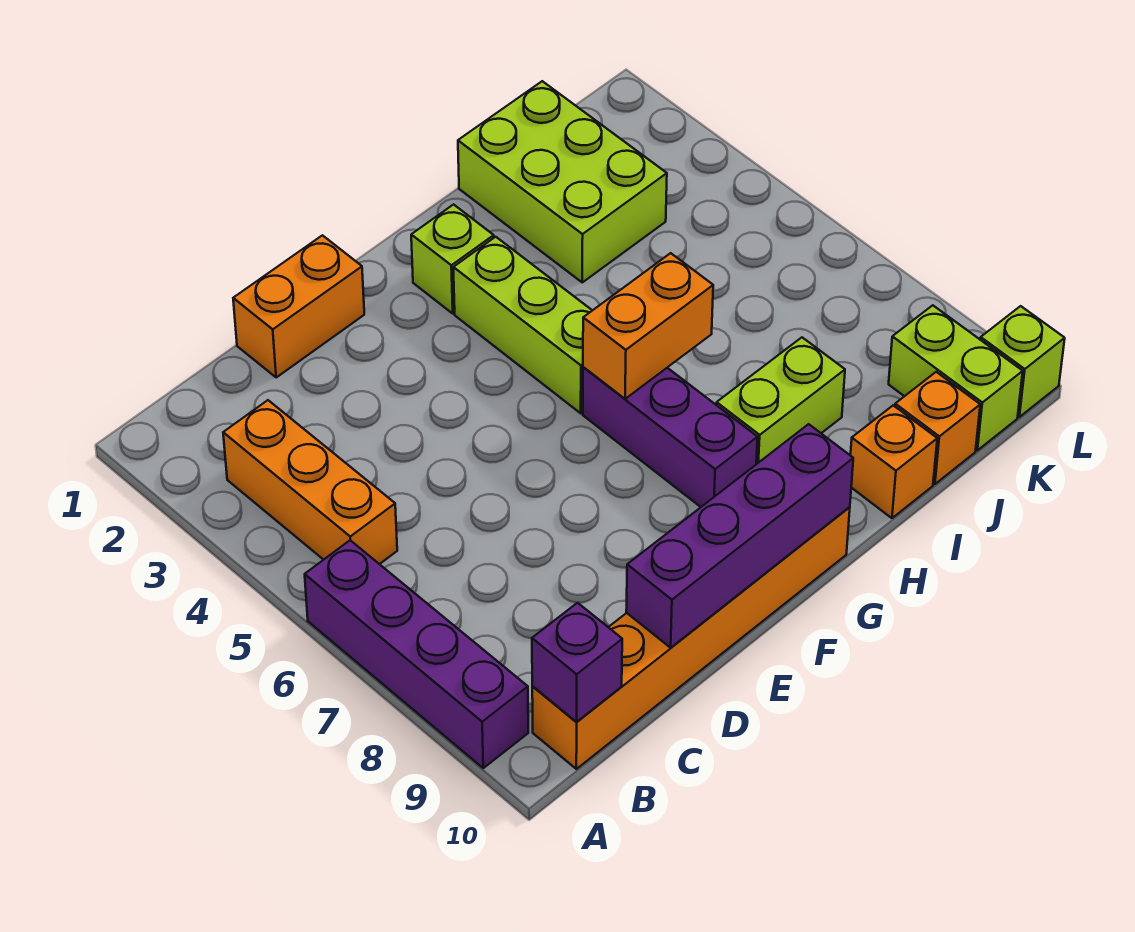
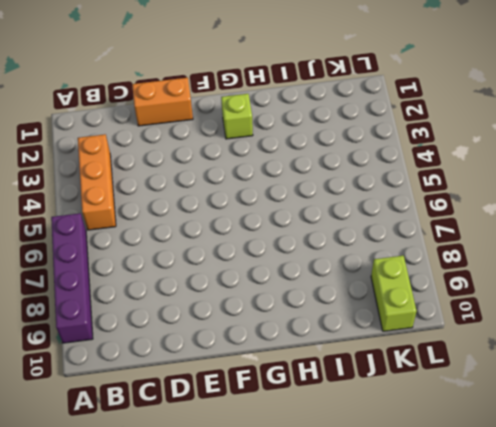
none -> orange 1x6 brick [532,507,850,769]
none -> lime 1x3 brick [453,237,592,413]
none -> purple 1x3 brick [583,367,758,507]

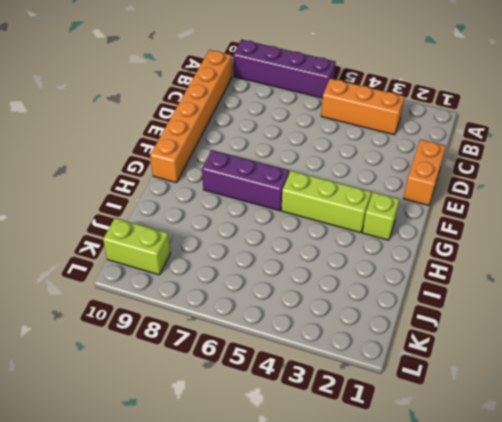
none -> lime 1x2 brick [716,338,845,464]
none -> lime 2x3 brick [458,81,667,282]
none -> orange 1x1 brick [850,405,937,518]

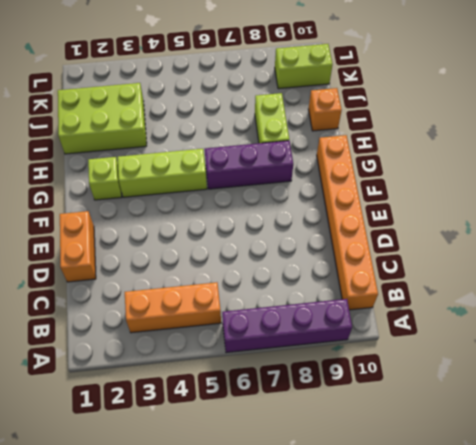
none -> orange 1x1 brick [895,372,980,484]
none -> lime 1x1 brick [980,306,1065,417]
none -> purple 1x1 brick [532,603,622,722]

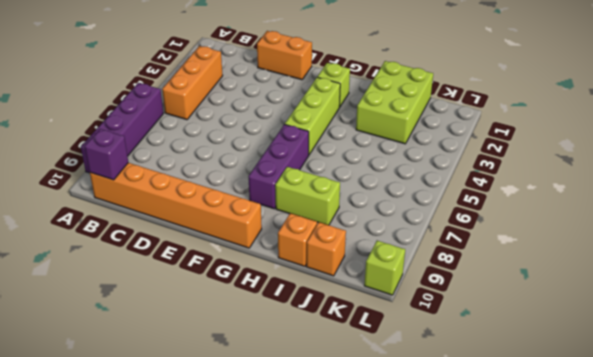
none -> lime 1x2 brick [889,305,1023,450]
none -> purple 1x4 brick [626,424,853,648]
none -> orange 1x2 brick [583,253,713,399]

